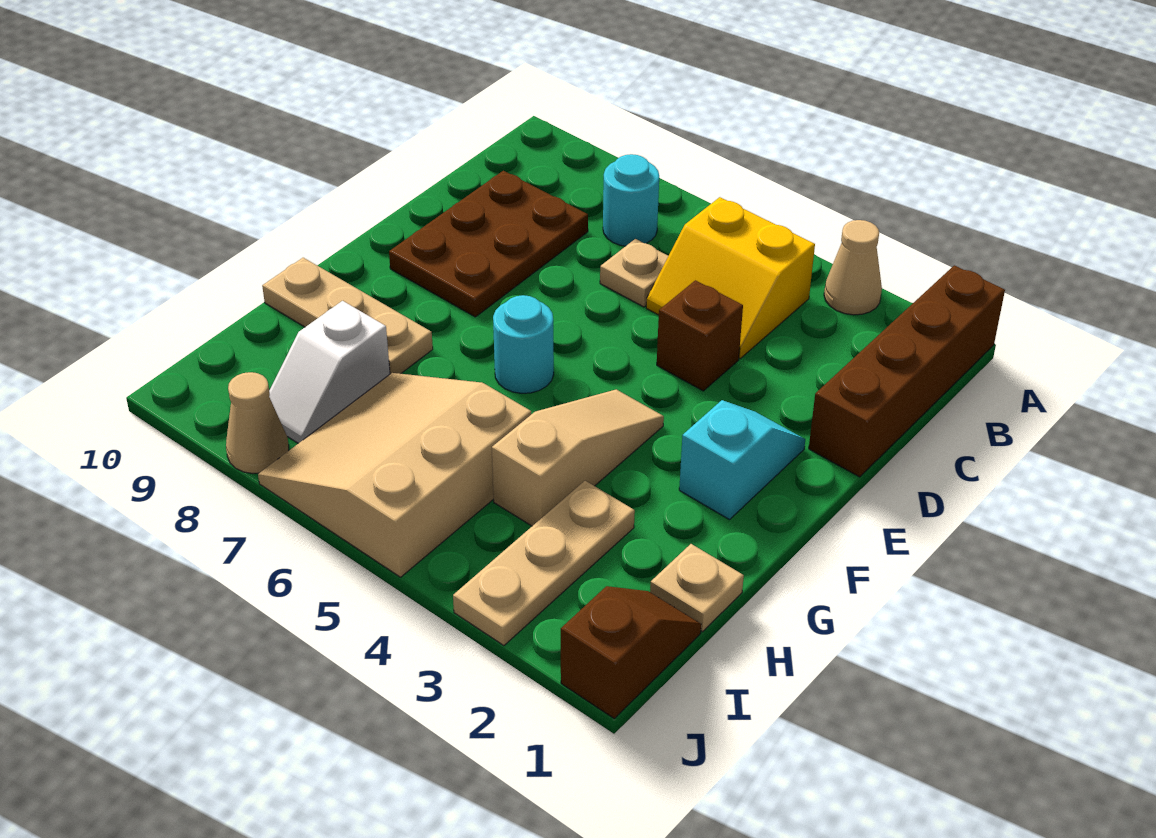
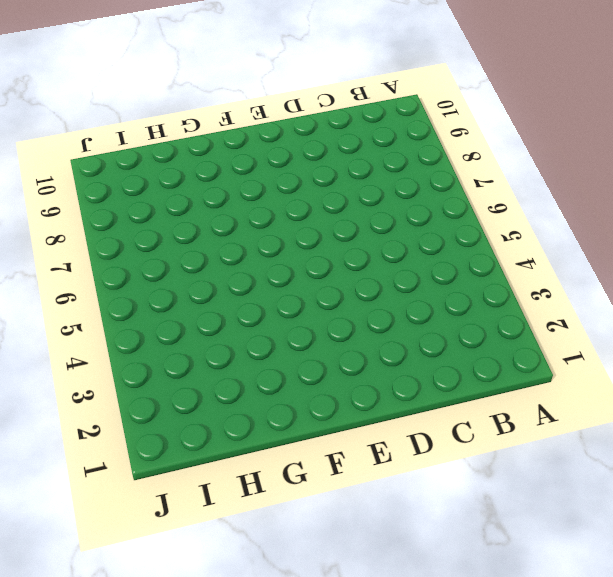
none -> brown 1x4 brick [809,265,1005,477]
none -> tan 1x1 cone [824,220,882,315]
none -> yellow 2x2 slope [646,197,815,358]

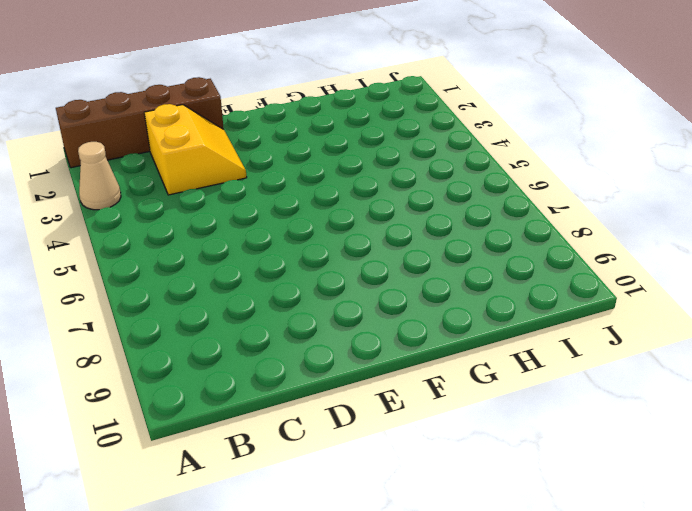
yellow 2x2 slope [144,104,247,195] -> yellow 2x2 slope moved to [646,197,815,358]
none -> cyan 1x1 round brick [603,154,659,246]
none -> tan 1x1 plate [600,239,668,307]
none -> brown 2x3 plate [389,171,588,317]

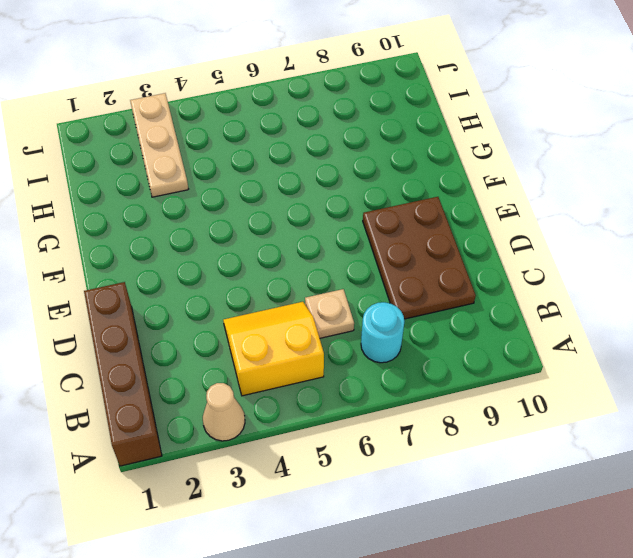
none -> brown 1x1 brick [657,280,743,391]
none -> cyan 1x2 slope [679,400,805,520]
none -> tan 1x3 slope [492,389,664,526]

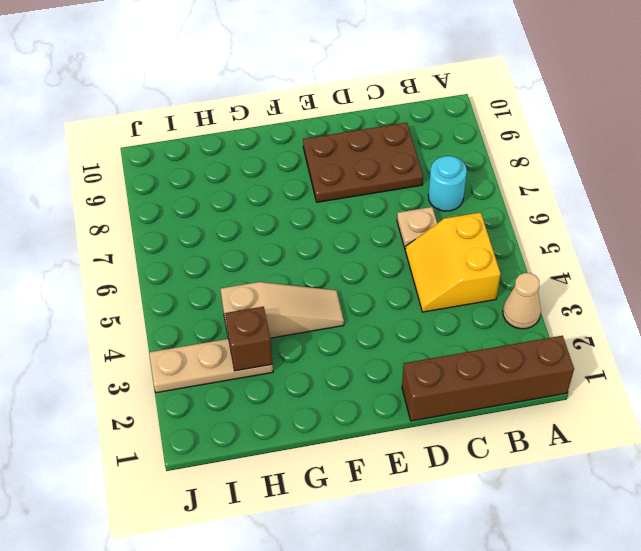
brown 1x1 brick [225,307,272,371] -> brown 1x1 brick moved to [657,280,743,391]
none -> cyan 1x2 slope [679,400,805,520]
none -> cyan 1x1 round brick [493,295,554,393]
none -> tan 1x3 plate [262,258,433,374]

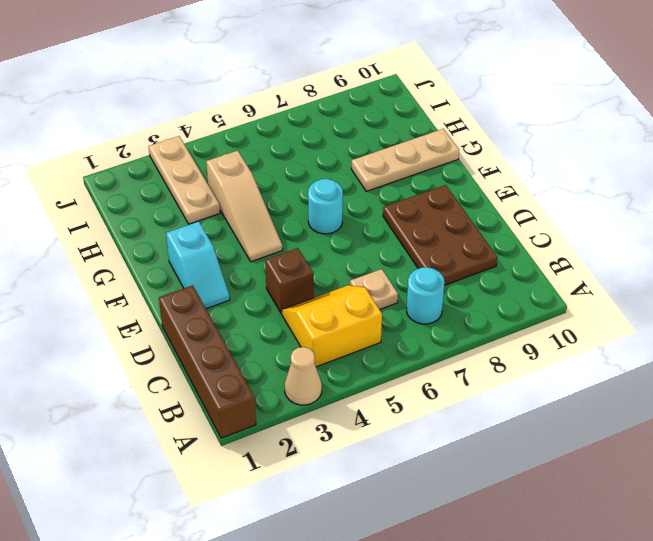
none -> tan 1x1 plate [650,544,744,632]
none -> tan 3x3 slope [258,373,531,577]
none -> white 1x2 slope [269,301,390,443]

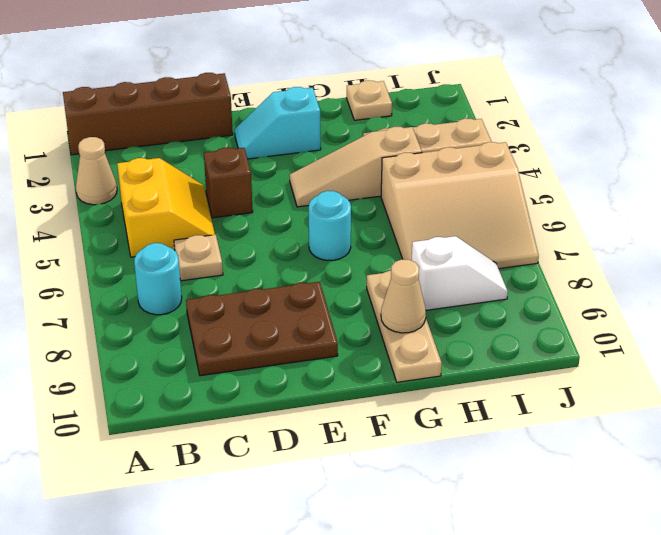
tan 1x1 cone [381,259,426,333] -> tan 1x1 cone moved to [226,372,289,474]
none -> brown 1x2 slope [561,586,701,718]

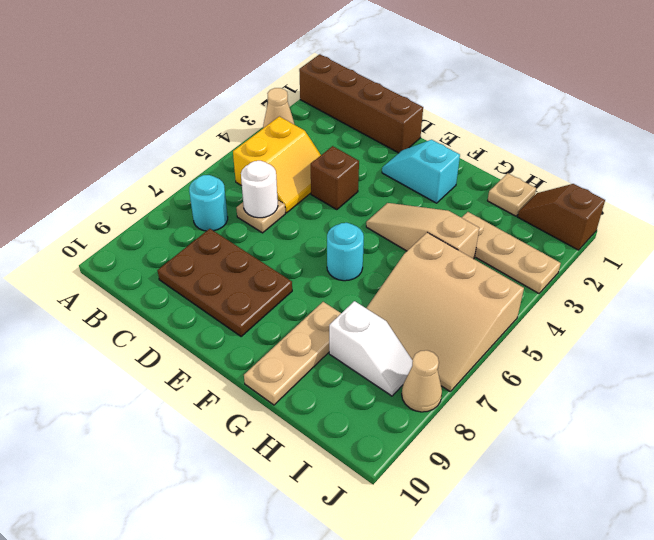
white 1x1 round brick [241,161,278,218] -> none

